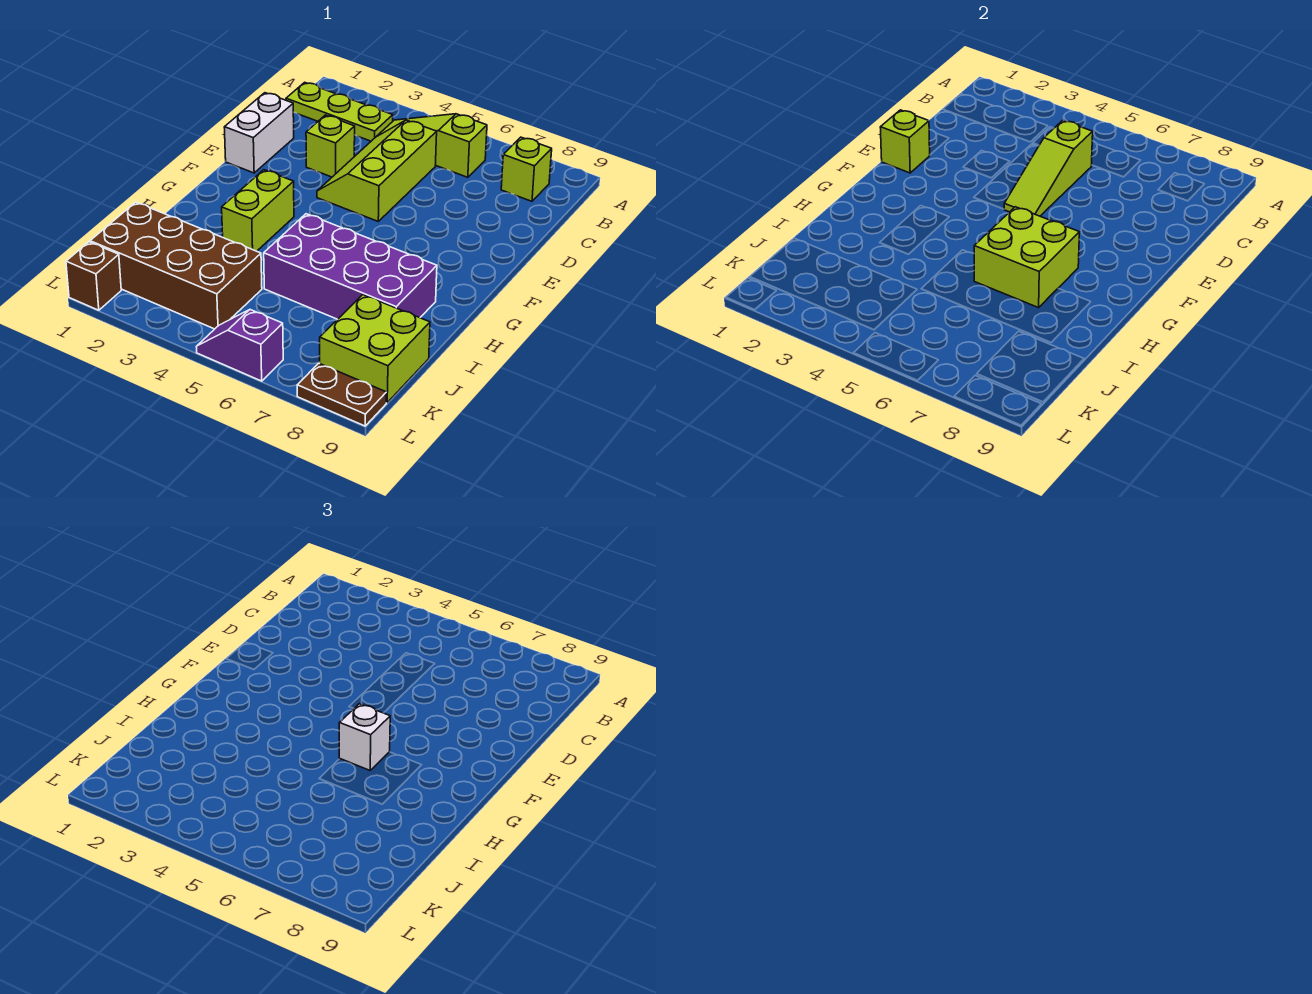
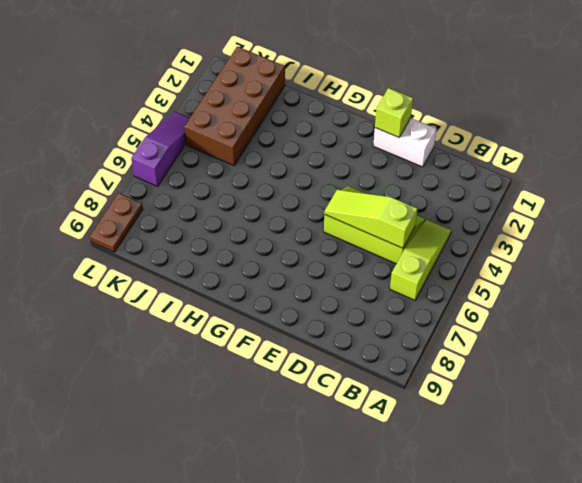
purple 1x3 slope [131,112,190,186] -> purple 1x2 slope [196,310,283,381]
none -> lime 1x3 plate [286,82,393,141]
none -> lime 1x1 brick [501,137,552,201]
none -> lime 1x1 brick [306,115,355,177]

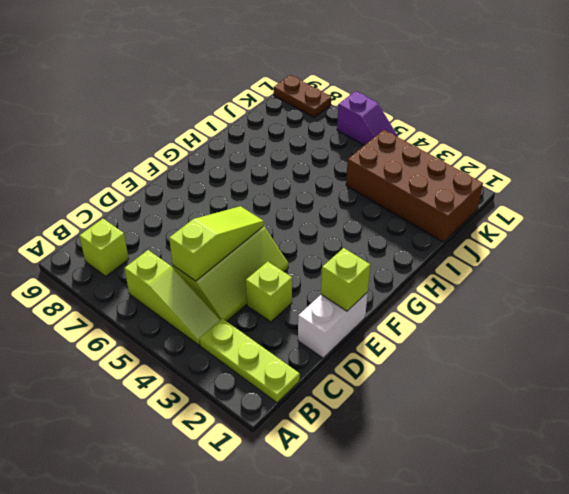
none -> lime 1x2 brick [222,170,294,251]
none -> purple 2x4 brick [264,214,437,319]
none -> lime 2x2 brick [320,295,430,403]

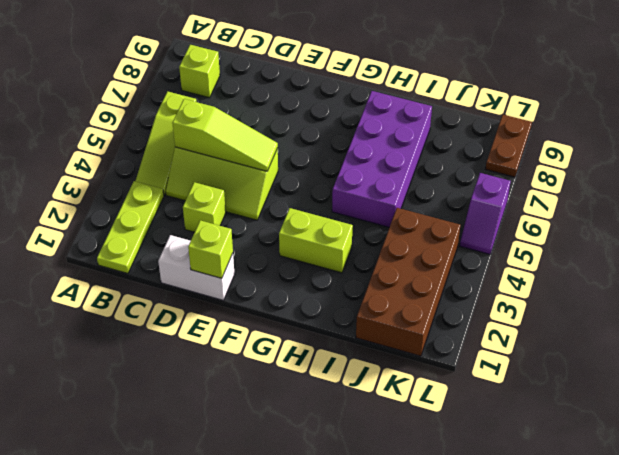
none -> lime 2x2 brick [320,295,430,403]
none -> brown 1x1 brick [66,242,121,310]
none -> lime 2x2 brick [974,207,1079,308]

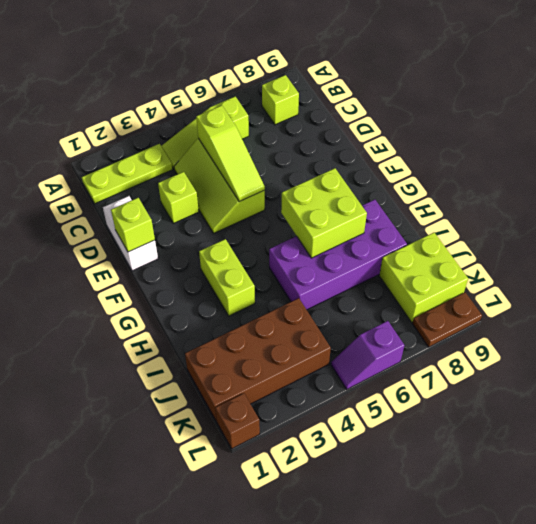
none -> white 1x1 brick [339,704,390,770]

